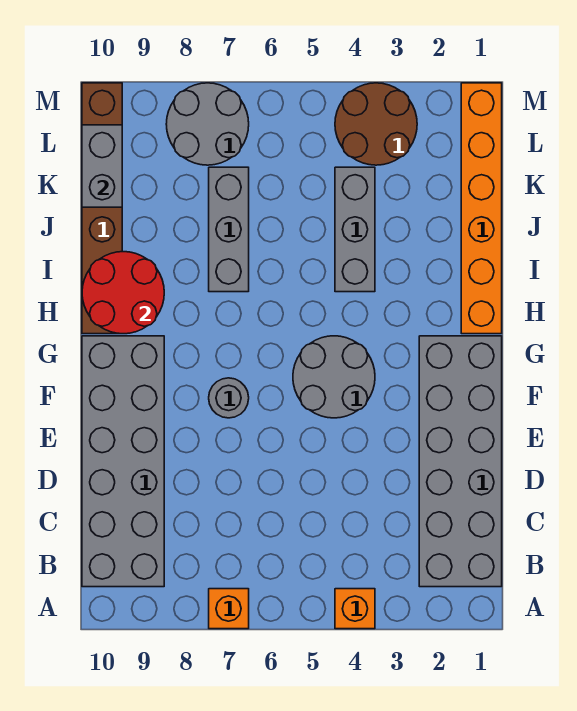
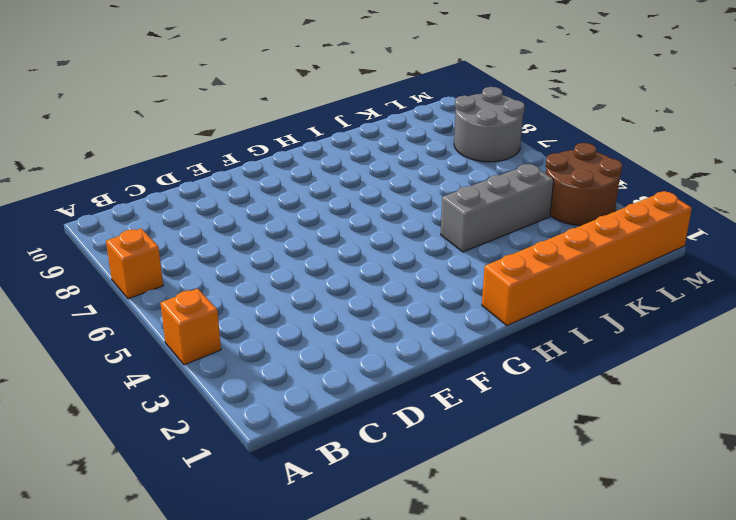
none -> grey 2x6 brick [419,336,502,587]
none -> grey 2x6 brick [82,336,164,587]
none -> grey 2x2 round brick [293,336,375,418]

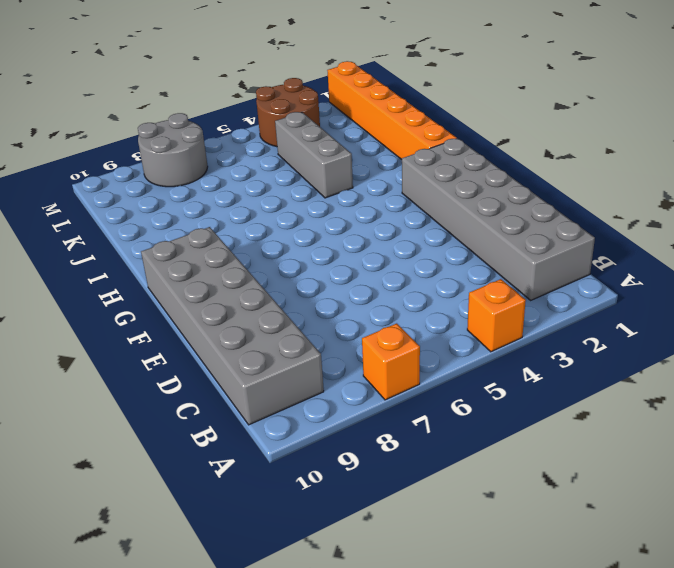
none -> grey 2x2 round brick [293,336,375,418]
none -> grey 1x1 round brick [209,378,249,418]
none -> brown 1x6 brick [82,83,122,334]

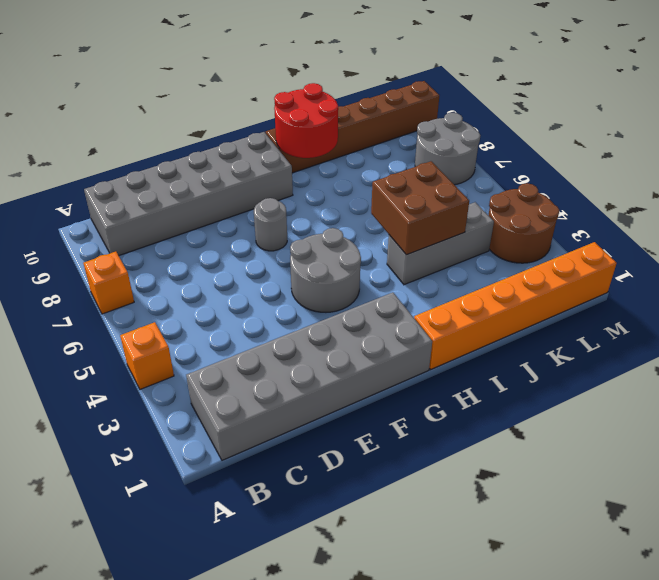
brown 2x2 brick [371,161,469,255] -> none
none -> grey 1x3 brick [209,167,249,292]
none -> grey 1x2 brick [82,125,122,207]

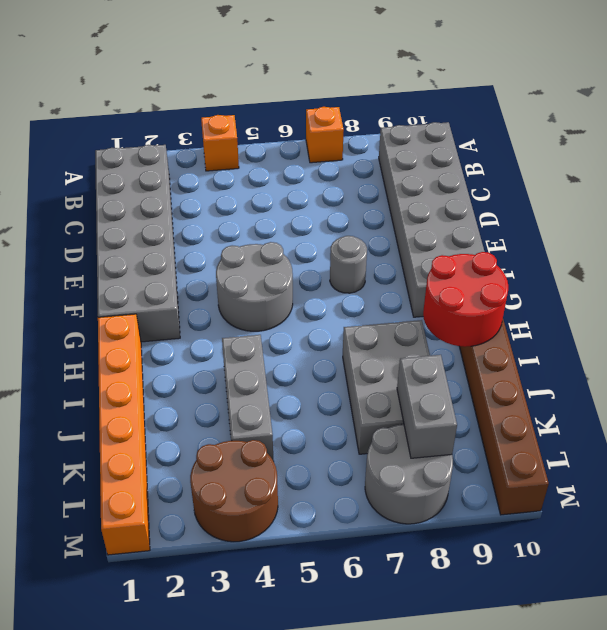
grey 2x3 brick [343,320,430,454] -> grey 1x3 brick [209,167,249,292]
grey 1x2 brick [397,355,457,458] -> grey 1x2 brick moved to [82,125,122,207]

